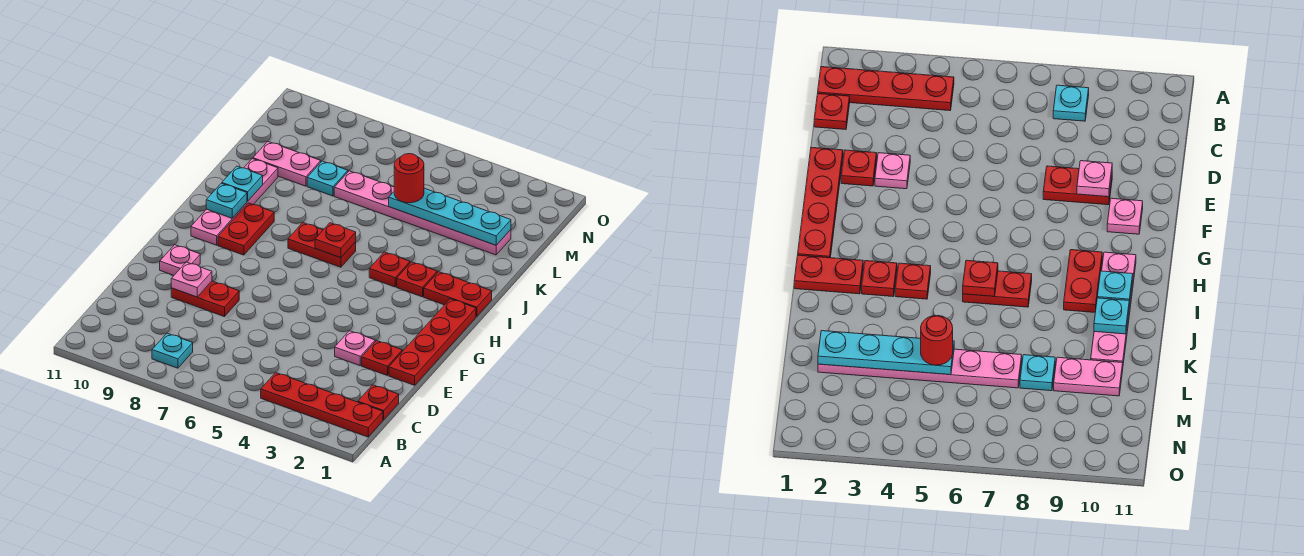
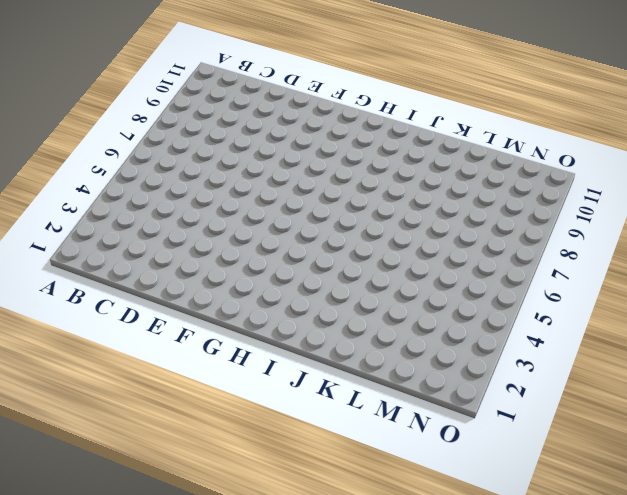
none -> red 1x4 plate [261,373,383,437]
none -> cyan 1x1 plate [152,333,193,368]
none -> red 1x1 plate [358,385,399,420]

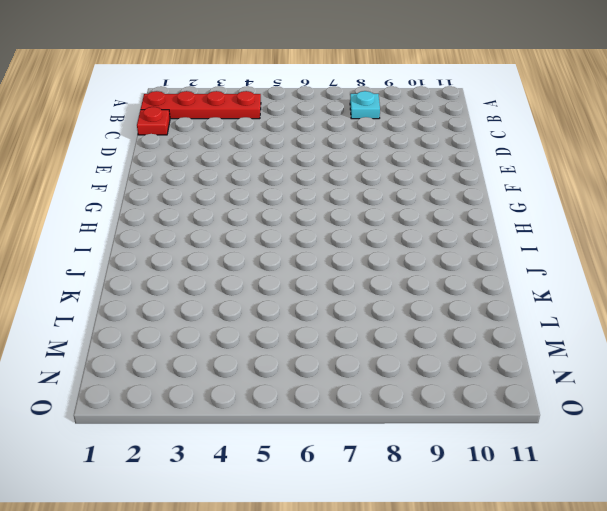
none -> red 1x4 plate [389,299,476,385]
none -> red 1x1 plate [362,341,402,375]
none -> pink 1x1 plate [335,331,375,365]

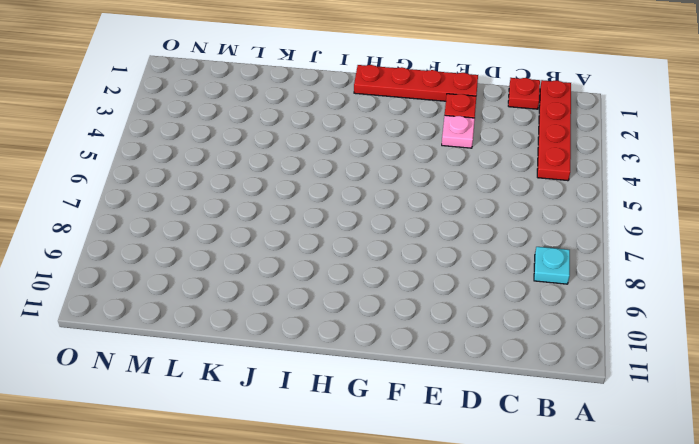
none -> red 1x2 plate [171,281,239,317]
none -> pink 1x1 plate [160,245,200,275]
none -> red 1x2 plate [218,203,274,255]

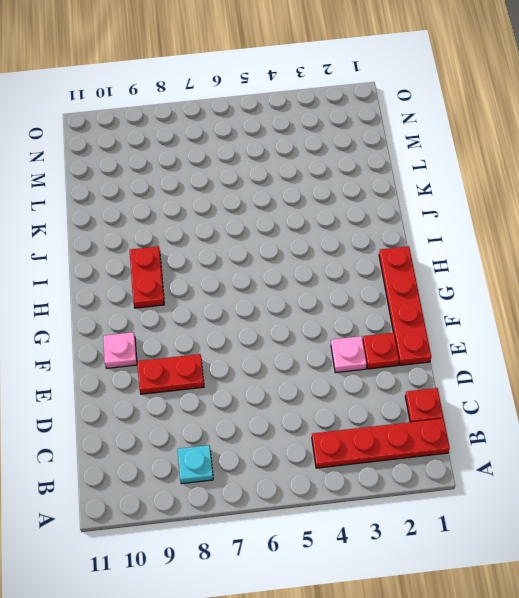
none -> pink 1x4 plate [191,159,278,245]
none -> red 1x2 plate [424,272,492,316]
none -> red 1x1 plate [397,262,437,297]

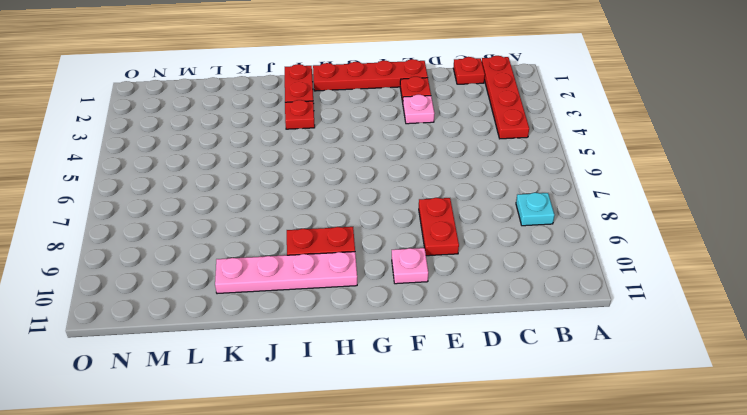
none -> red 1x1 plate [369,252,410,287]
none -> red 1x2 plate [288,223,356,267]
none -> pink 1x6 plate [334,171,511,255]

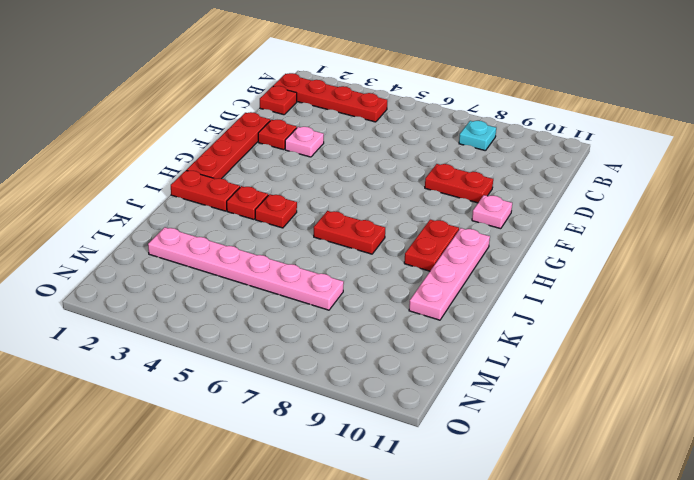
none -> cyan 1x1 plate [307,161,348,196]
none -> pink 1x2 plate [253,142,321,186]
none -> pink 1x1 plate [171,262,212,297]

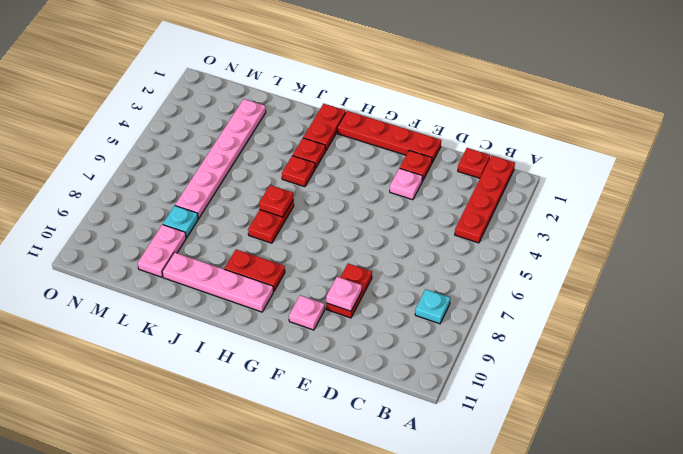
none -> cyan 1x1 plate [206,183,247,218]
none -> cyan 1x1 plate [222,166,263,201]
none -> cyan 1x4 plate [389,188,511,245]

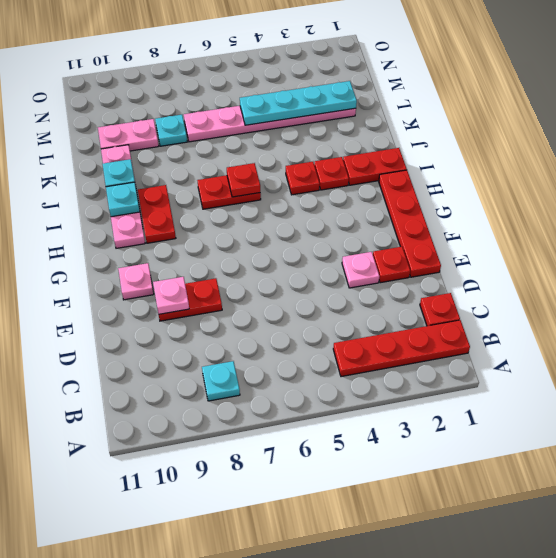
none -> red 1x1 round brick [394,154,424,203]

